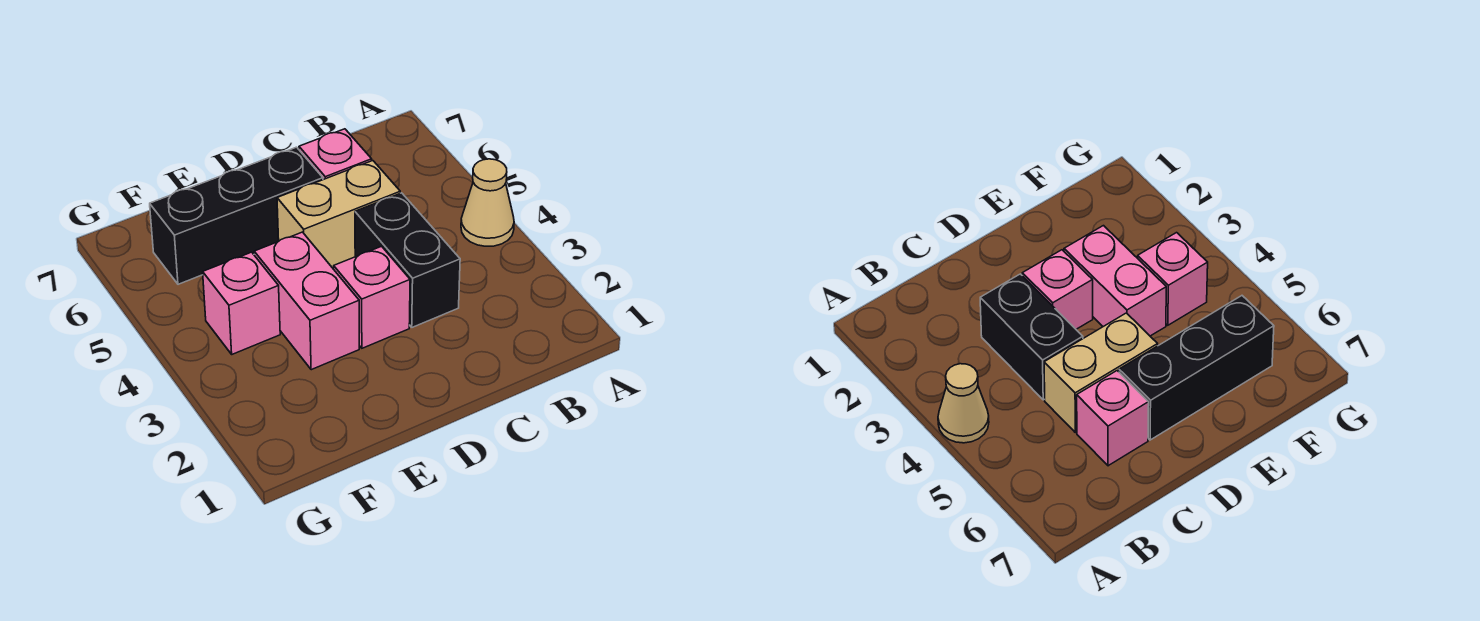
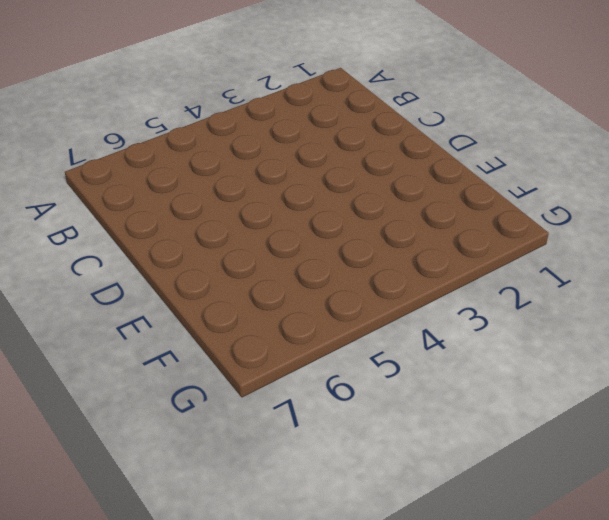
none -> tan 1x1 cone [461,159,514,246]
none -> black 1x2 brick [355,193,460,327]

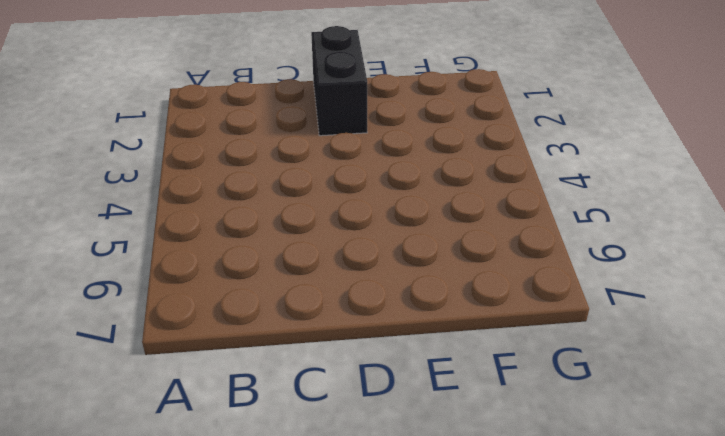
black 1x2 brick [311,26,367,136] -> black 1x2 brick moved to [355,193,460,327]
none -> tan 1x1 cone [461,159,514,246]
none -> tan 1x2 brick [277,161,400,268]

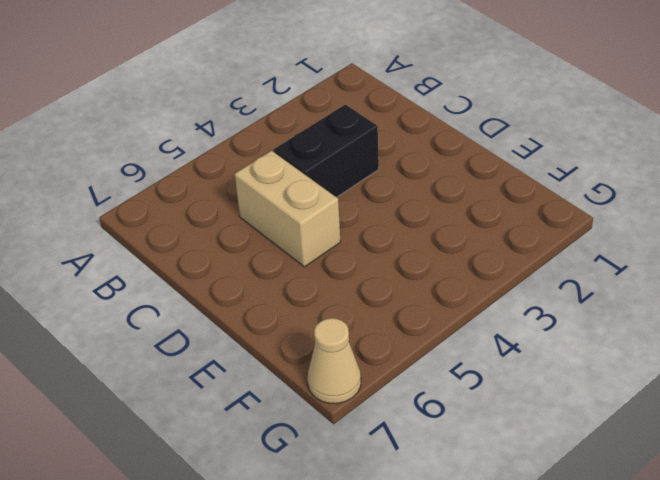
tan 1x1 cone [308,318,361,404] -> tan 1x1 cone moved to [461,159,514,246]
none -> pink 1x1 brick [299,129,372,180]
none -> pink 1x1 brick [334,246,410,348]

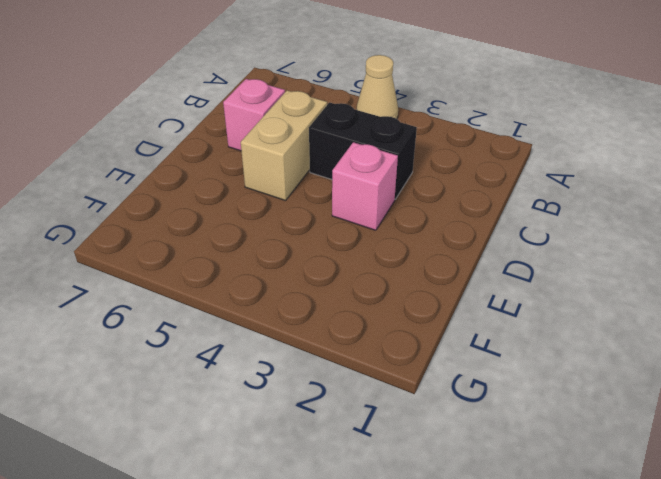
none -> black 1x3 brick [150,147,323,284]
none -> pink 1x2 brick [254,232,359,370]

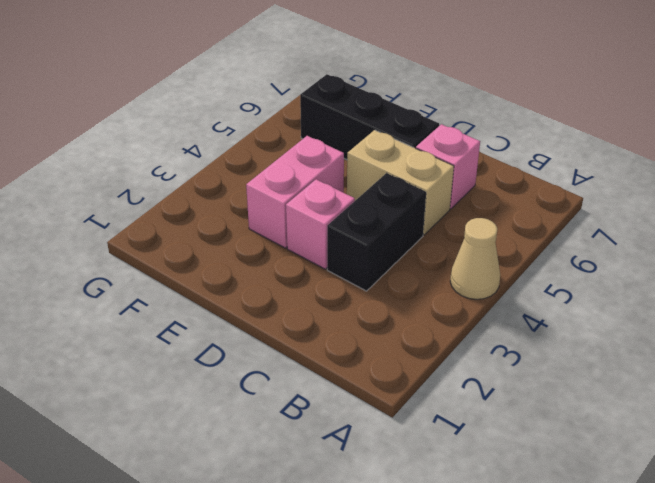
none -> pink 1x1 brick [203,252,280,354]

